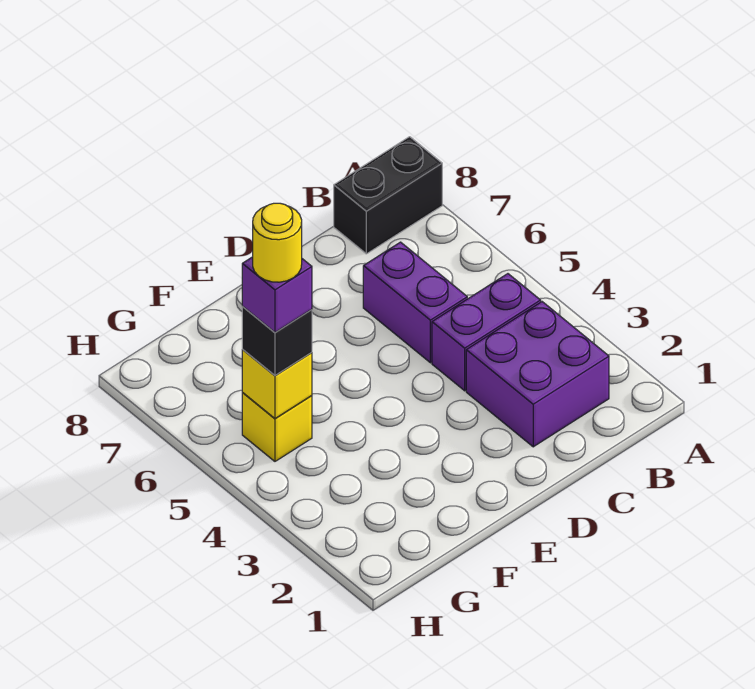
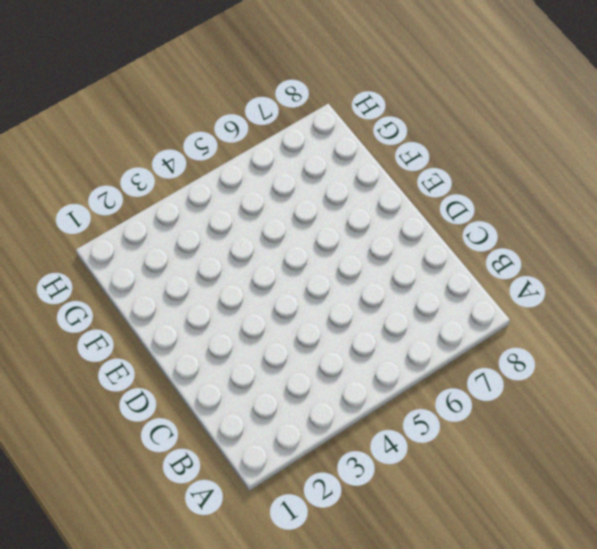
none -> black 1x2 brick [334,137,442,254]
none -> purple 2x2 brick [466,302,609,447]

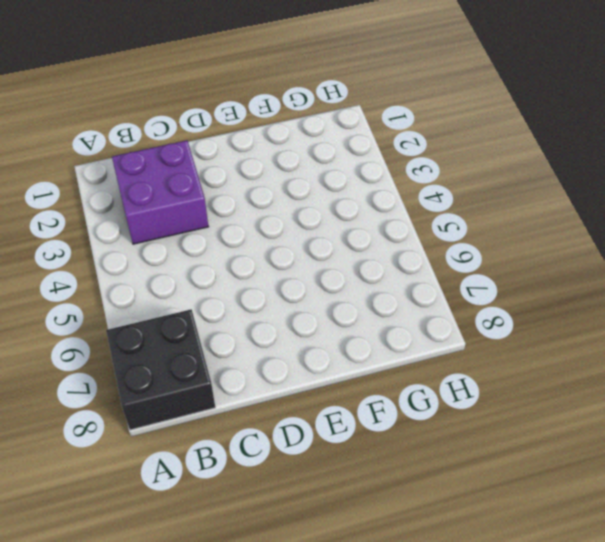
black 2x2 brick [106,309,215,430] -> black 1x2 brick [334,137,442,254]
none -> purple 1x2 brick [432,274,541,391]
none -> purple 1x2 brick [363,242,467,363]

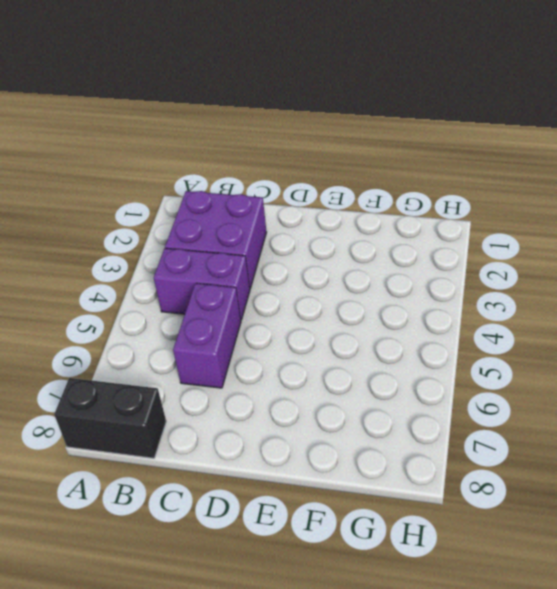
none -> yellow 1x1 brick [242,393,312,461]
none -> yellow 1x1 brick [242,349,312,418]

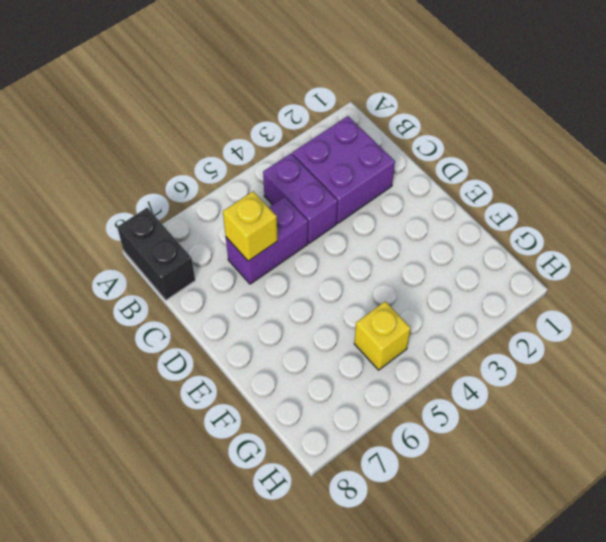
yellow 1x1 brick [223,191,278,261] -> yellow 1x1 brick moved to [242,349,312,418]
none -> black 1x1 brick [242,307,312,375]
none -> purple 1x1 brick [242,257,312,332]

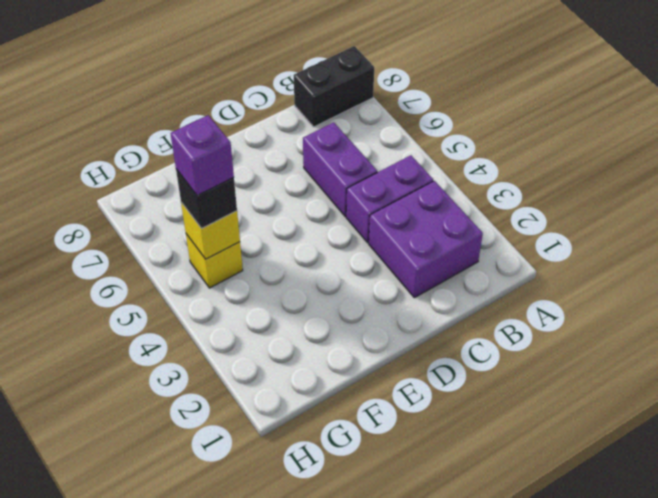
none -> yellow 1x1 round brick [253,203,302,282]

